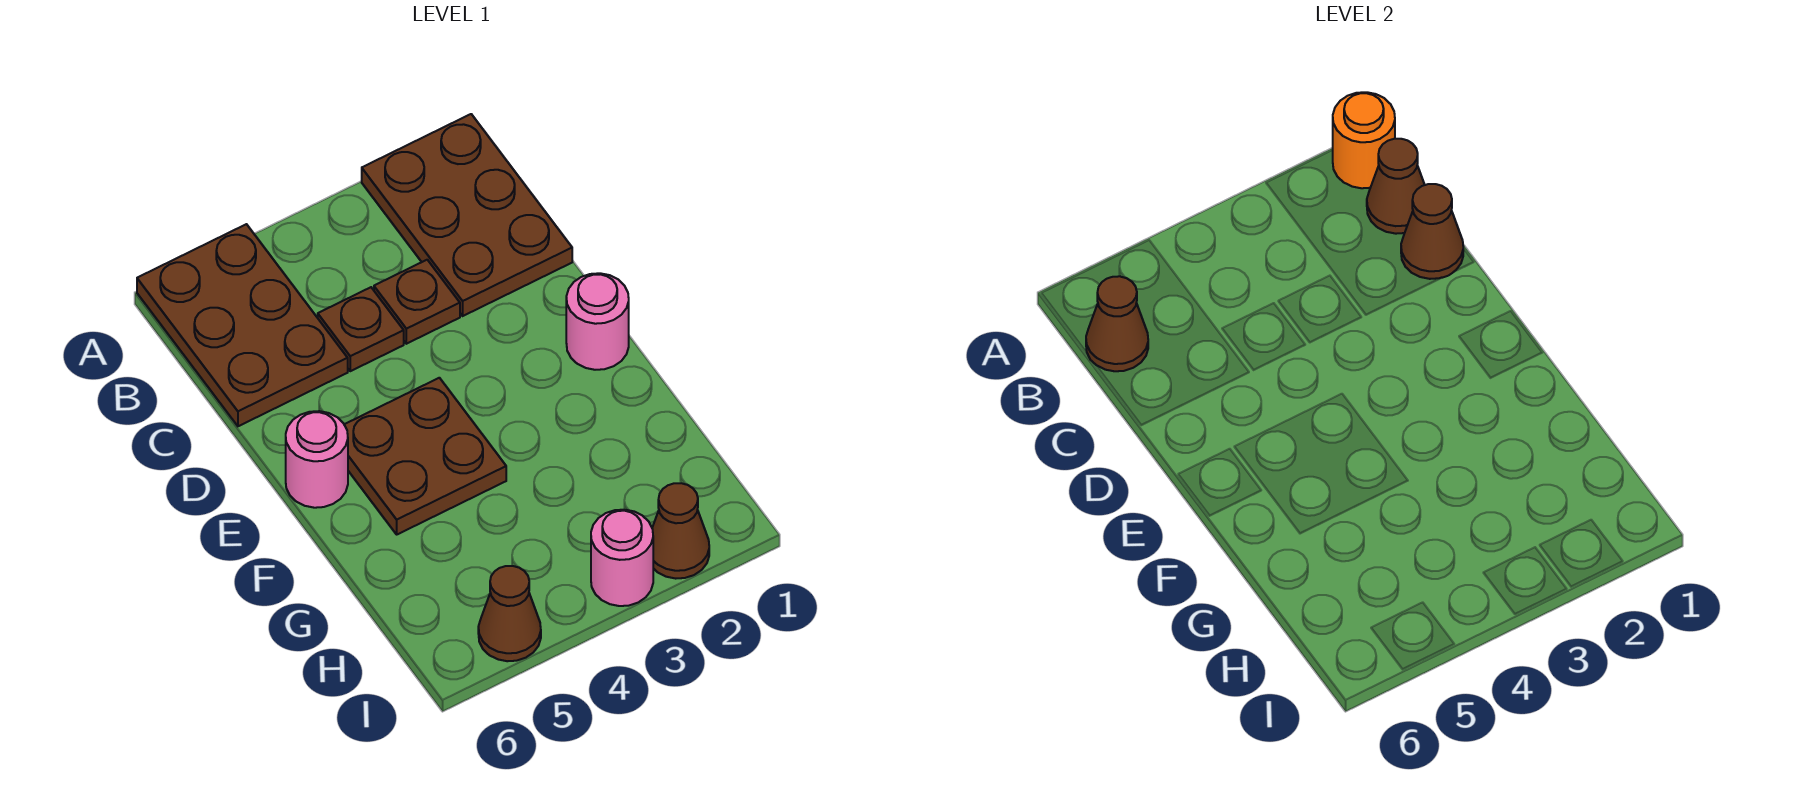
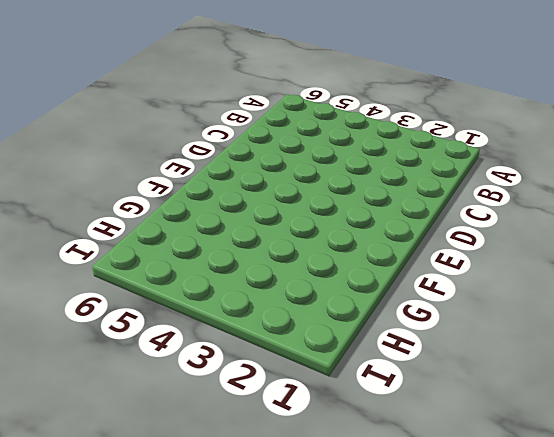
none -> brown 2x3 plate [362,114,572,316]
none -> brown 2x3 plate [137,224,348,426]
none -> brown 1x1 plate [374,260,460,344]

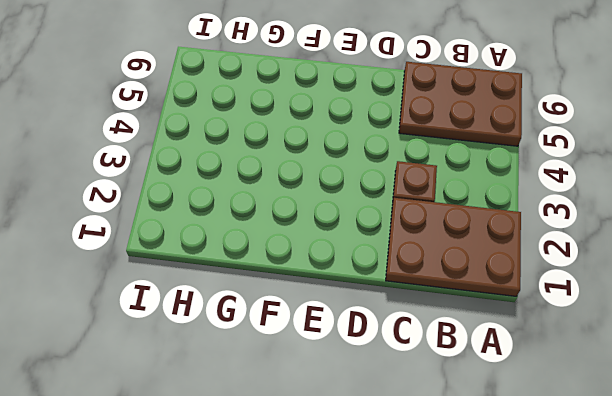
none -> brown 1x1 plate [318,287,404,371]
none -> pink 1x1 round brick [566,273,629,370]
none -> brown 2x2 plate [344,378,506,534]

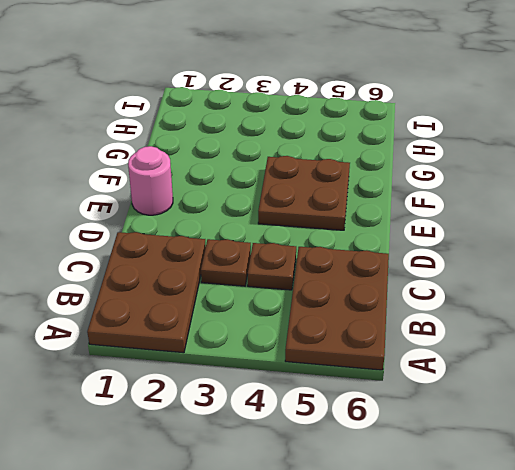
none -> pink 1x1 round brick [286,411,348,508]
none -> brown 1x1 cone [652,483,709,579]
none -> pink 1x1 round brick [591,510,653,606]

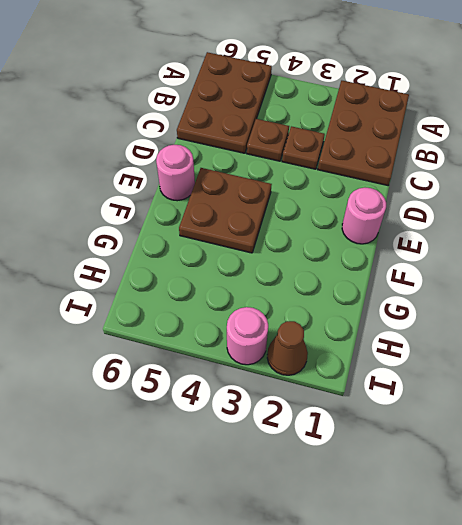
none -> brown 1x1 cone [478,566,541,661]
none -> orange 1x1 round brick [1333,92,1395,188]
none -> brown 1x1 cone [1367,139,1425,234]

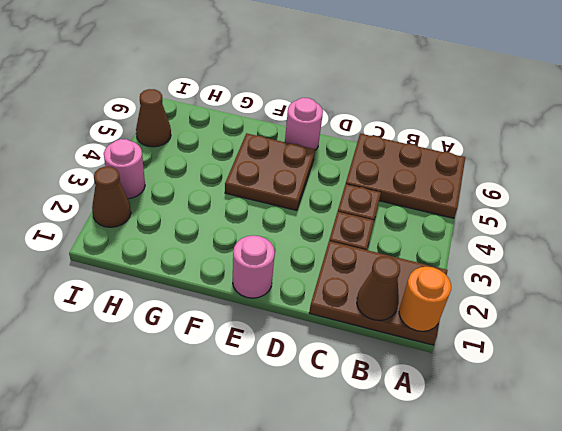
none -> brown 1x1 cone [1086,276,1148,371]
none -> brown 1x1 cone [1401,184,1463,279]

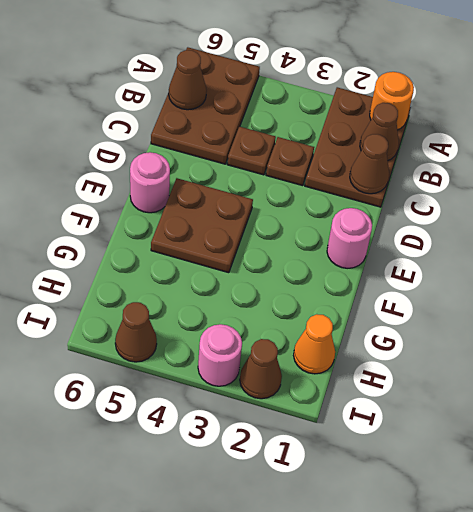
orange 1x1 cone [294,314,335,374] -> none

